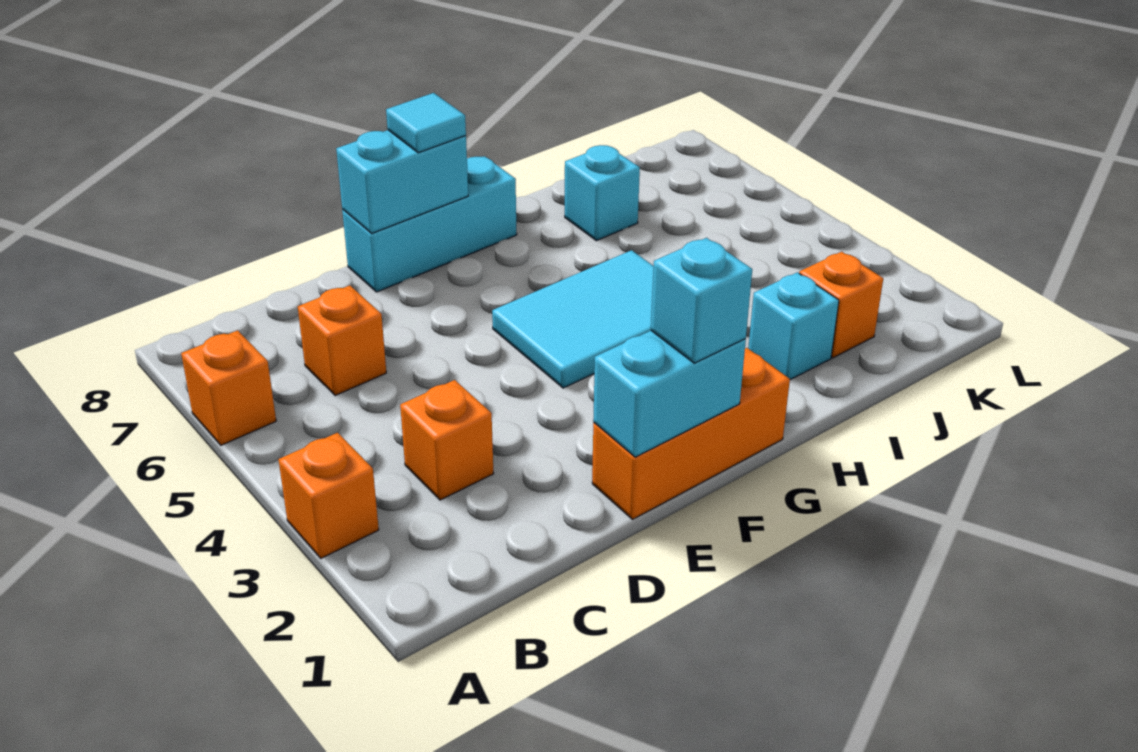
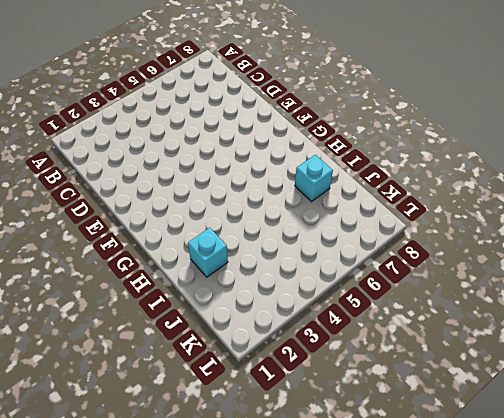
none -> orange 1x1 brick [279,433,379,558]
none -> orange 1x1 brick [181,330,276,445]
none -> orange 1x1 brick [400,380,493,500]

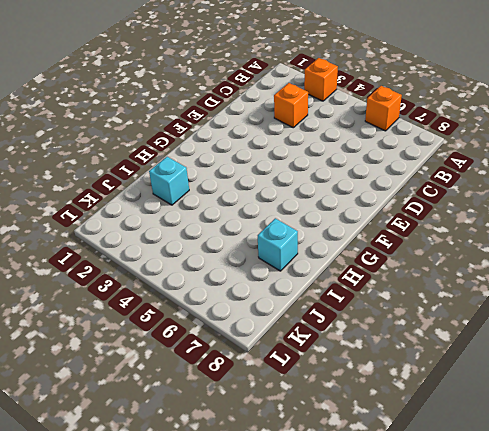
none -> orange 1x1 brick [298,285,386,396]
none -> orange 1x3 brick [592,348,790,519]
none -> cyan 1x3 brick [342,156,517,292]

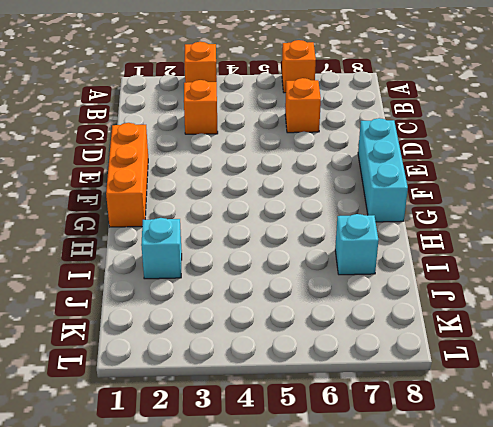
none -> cyan 2x3 tile [492,250,654,388]
none -> orange 1x1 brick [799,252,883,358]
none -> cyan 1x2 brick [593,331,746,457]

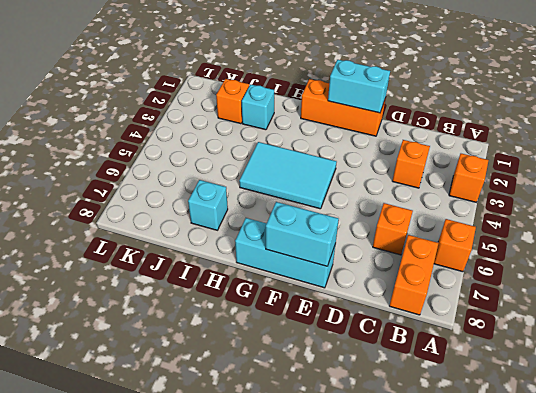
orange 1x2 brick [389,235,438,315] -> none
none -> cyan 1x1 brick [651,238,752,363]
none -> cyan 1x1 tile [386,93,466,153]

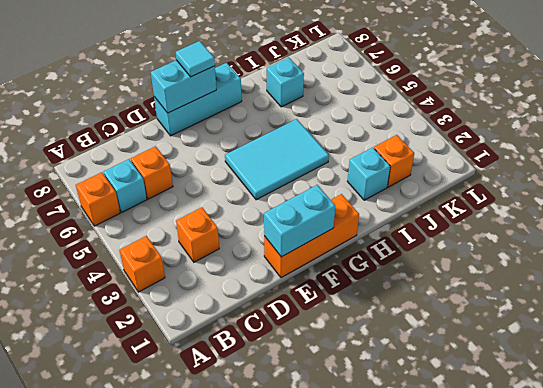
cyan 1x1 brick [104,159,147,212] -> cyan 1x1 brick moved to [651,238,752,363]

